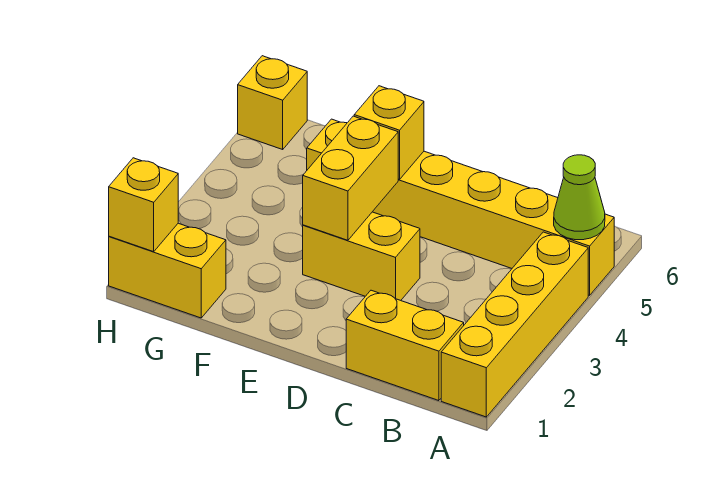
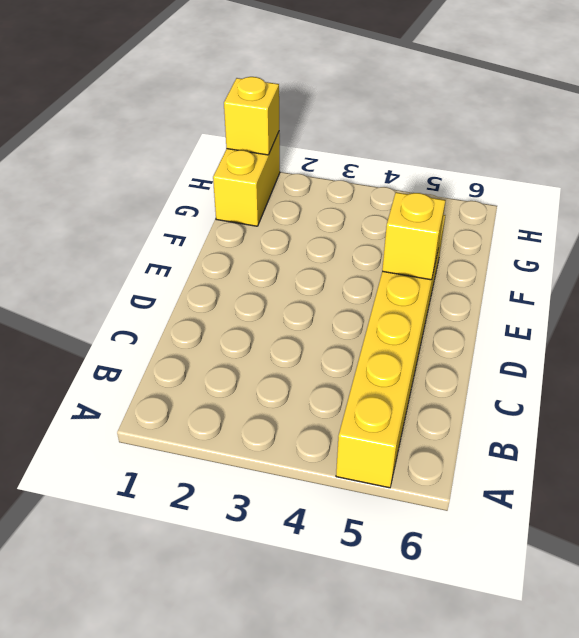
none -> yellow 1x4 brick [441,232,588,417]
none -> yellow 1x2 brick [346,290,464,401]

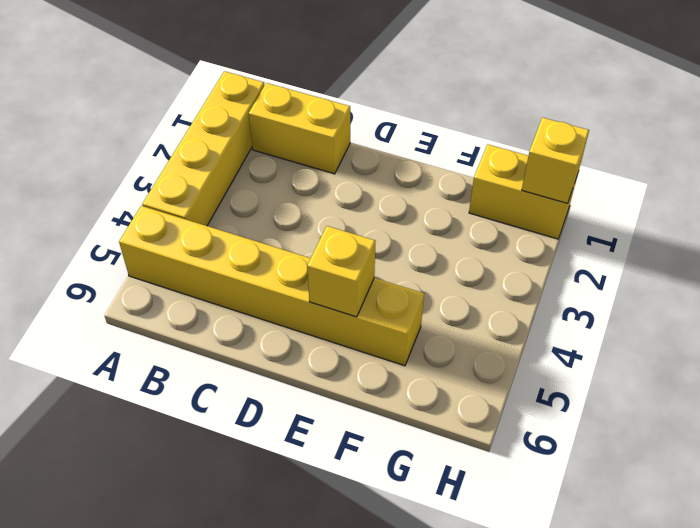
none -> yellow 1x2 brick [303,212,420,300]
none -> yellow 1x1 brick [238,56,307,149]

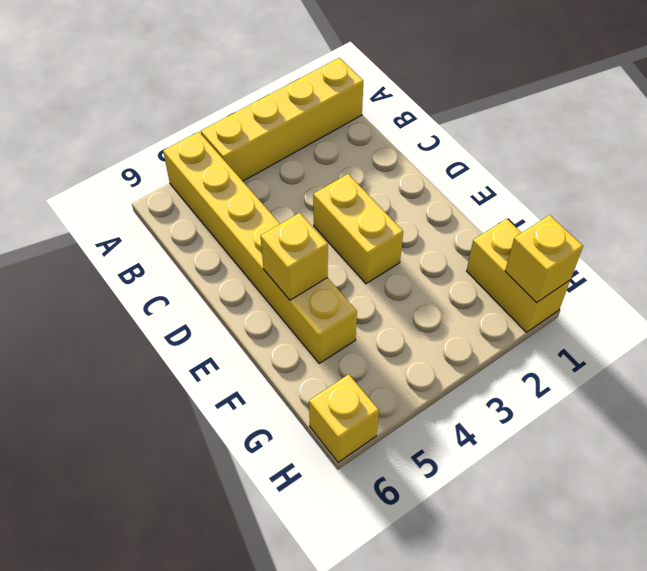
none -> yellow 1x2 brick [346,290,464,401]
none -> lime 1x1 cone [554,155,605,240]

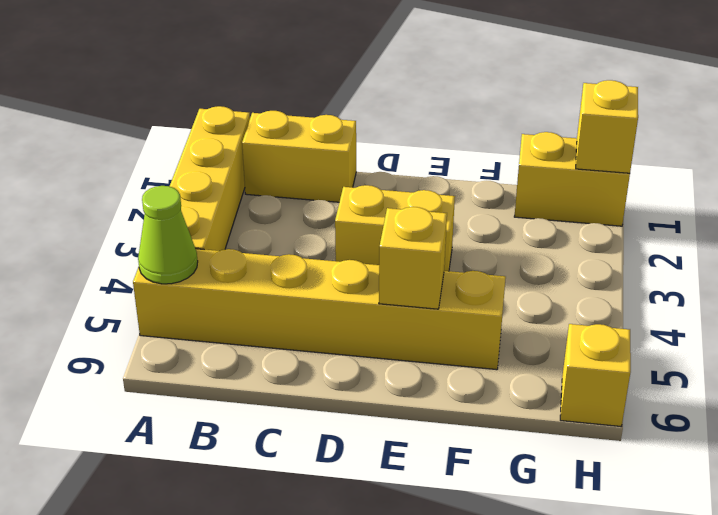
none -> yellow 1x2 brick [303,116,398,240]

